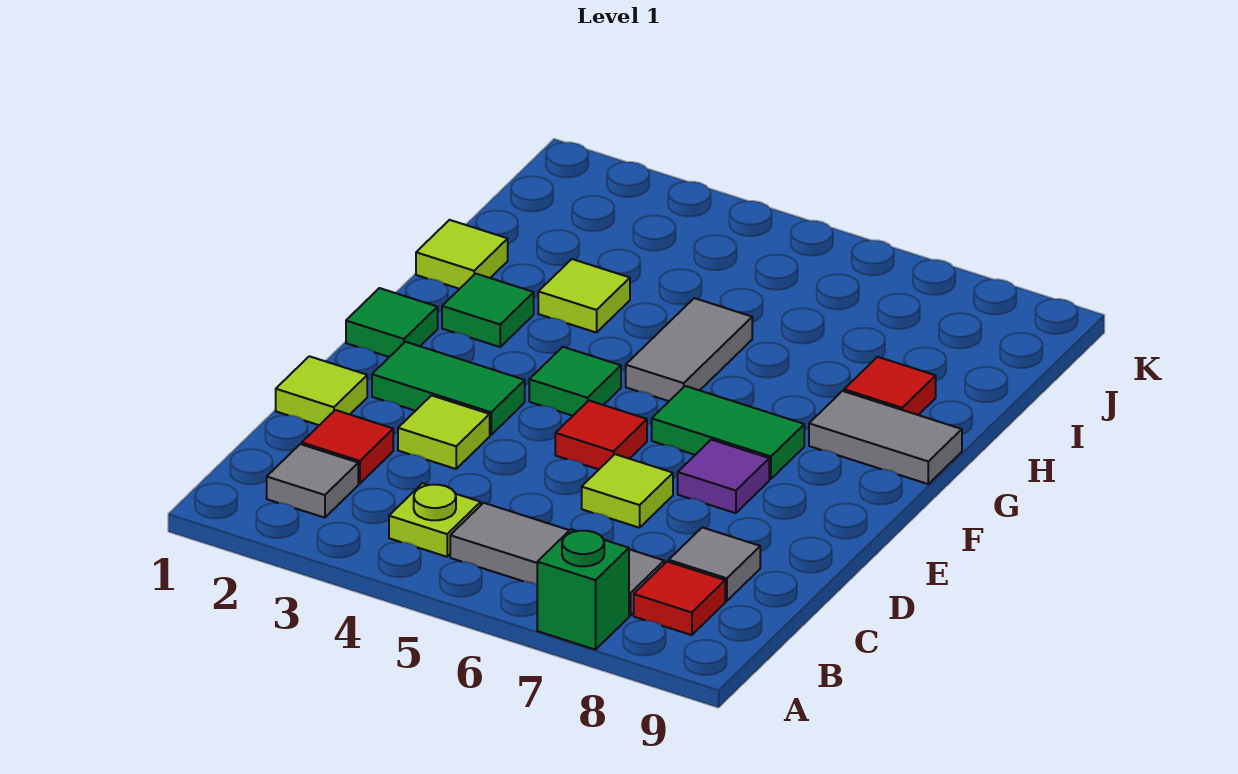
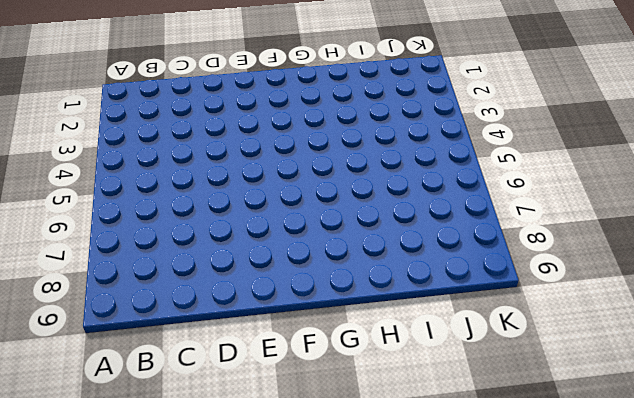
none -> green 1x1 brick [537,529,629,650]
none -> grey 1x1 tile [267,444,358,518]
none -> lime 1x1 plate [389,483,481,557]

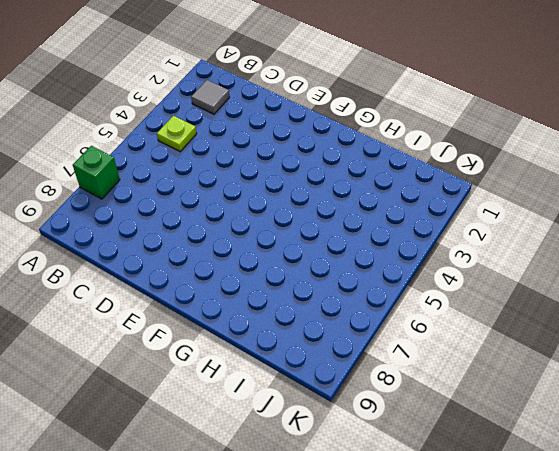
none -> grey 1x3 tile [450,503,664,615]
none -> red 1x1 tile [634,562,725,635]
none -> red 1x1 tile [302,410,393,484]

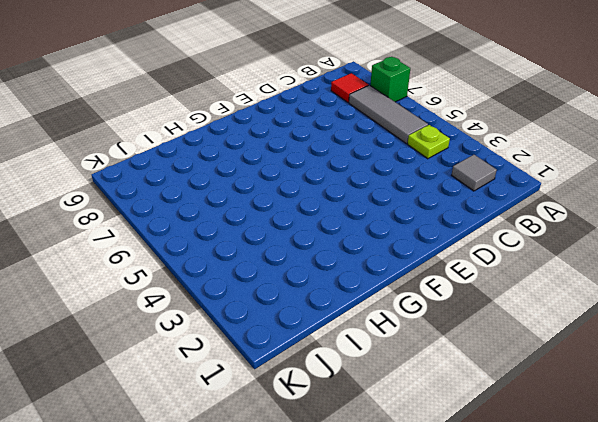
none -> red 1x1 tile [302,410,393,484]
none -> grey 1x1 tile [669,527,760,601]
none -> lime 1x1 tile [276,356,367,425]

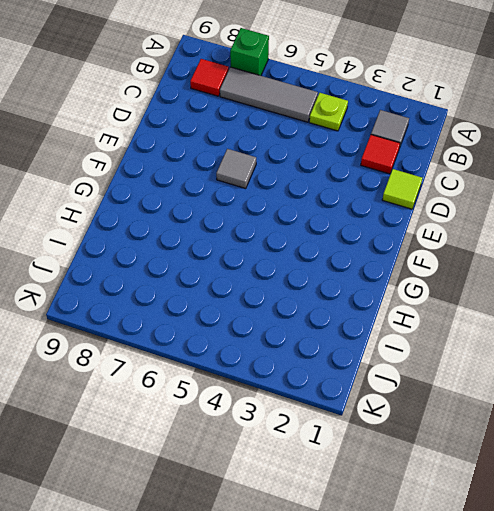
grey 1x1 tile [216,149,256,189] -> grey 1x1 tile moved to [669,527,760,601]
none -> lime 1x1 tile [398,395,490,469]
none -> lime 1x1 tile [582,454,673,528]
none -> green 1x2 tile [372,342,525,435]

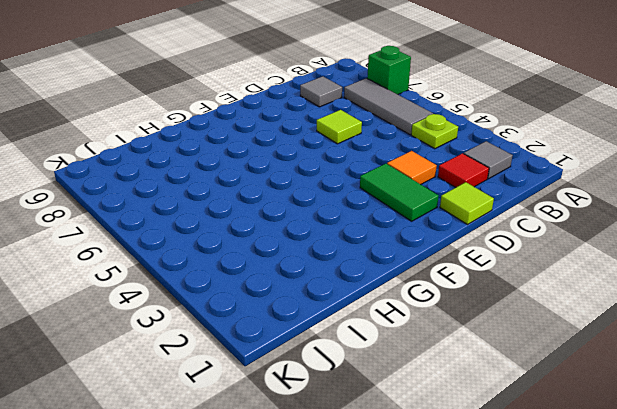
orange 1x1 tile [387,151,437,184] -> lime 1x1 tile [398,395,490,469]
none -> red 1x1 tile [634,562,725,635]
none -> red 1x1 tile [555,401,647,469]
none -> purple 1x1 tile [678,440,769,513]

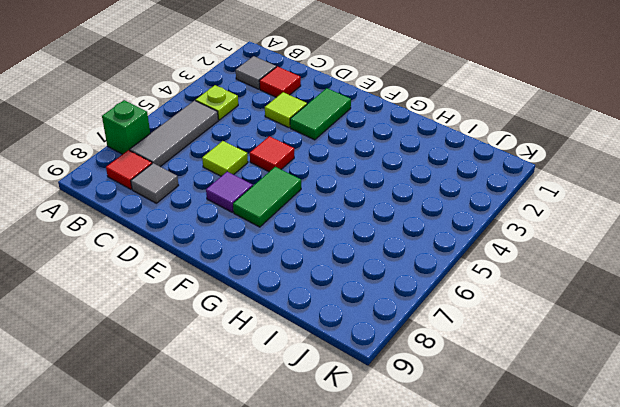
none -> lime 1x1 tile [276,356,367,425]
none -> green 1x1 tile [346,288,438,357]
none -> green 1x1 tile [529,347,621,416]

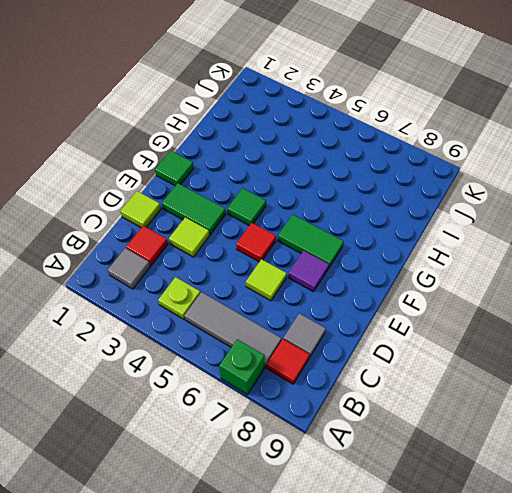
none -> green 1x1 tile [442,274,534,347]
none -> grey 1x2 tile [626,298,752,401]
none -> grey 1x2 tile [809,391,962,484]

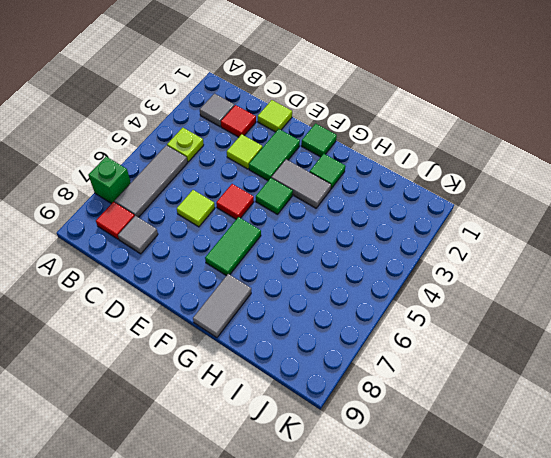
grey 1x2 tile [271,159,331,208] -> grey 1x2 tile moved to [626,298,752,401]
none -> purple 1x1 tile [678,440,769,513]
none -> lime 1x1 tile [416,220,508,289]
none -> lime 1x1 tile [538,259,630,333]

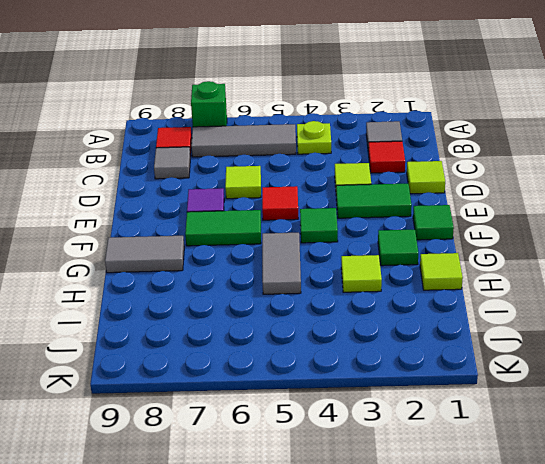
none -> red 1x1 tile [844,357,936,415]

